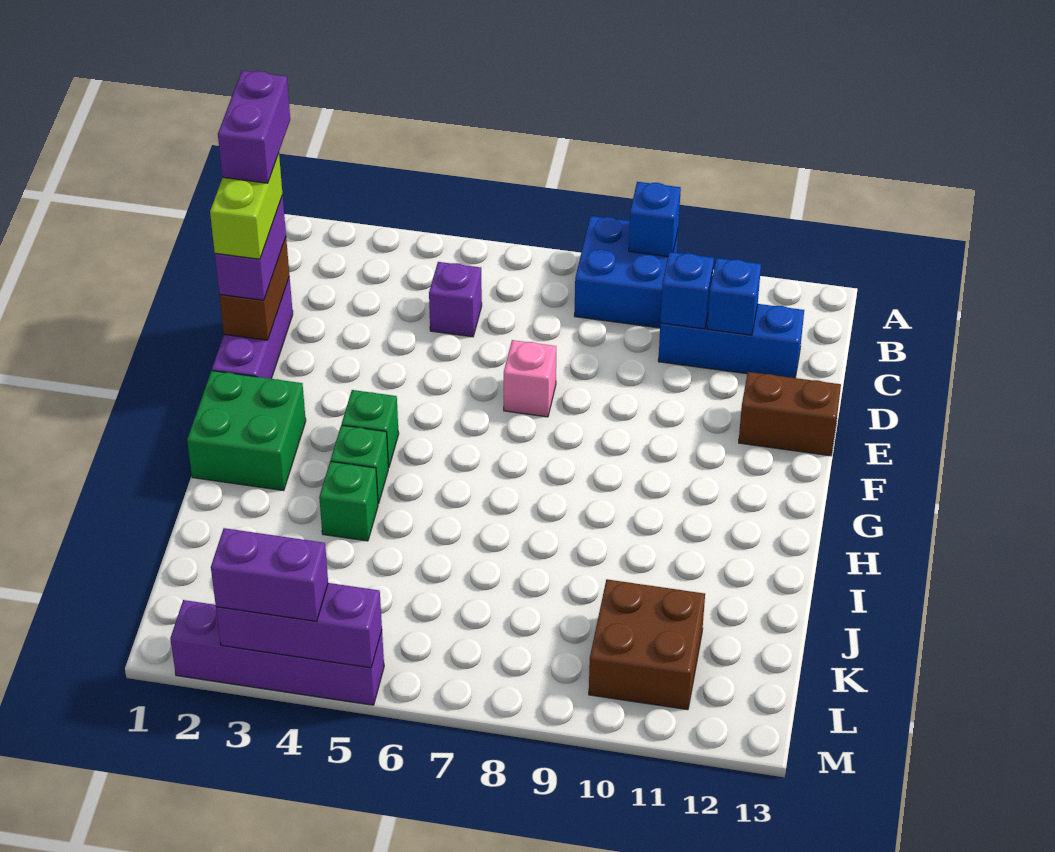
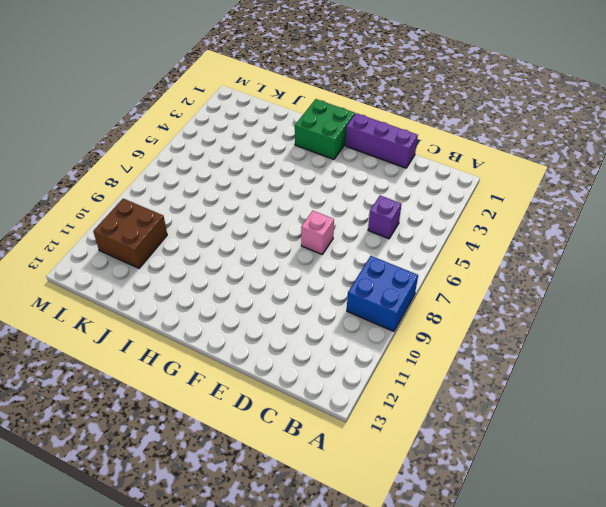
none -> blue 1x3 brick [658,304,804,378]
none -> brown 1x2 brick [739,372,841,456]
none -> green 1x1 brick [342,390,399,468]

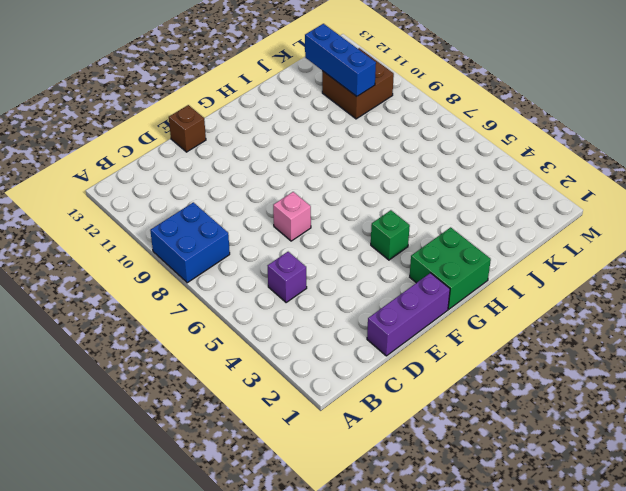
brown 1x1 brick [169,105,206,152] -> brown 1x2 brick [739,372,841,456]
blue 1x3 brick [305,24,376,96] -> blue 1x3 brick moved to [658,304,804,378]
none -> green 1x1 brick [331,425,388,504]
none -> green 1x1 brick [319,461,378,541]
none -> purple 1x4 brick [170,600,384,705]

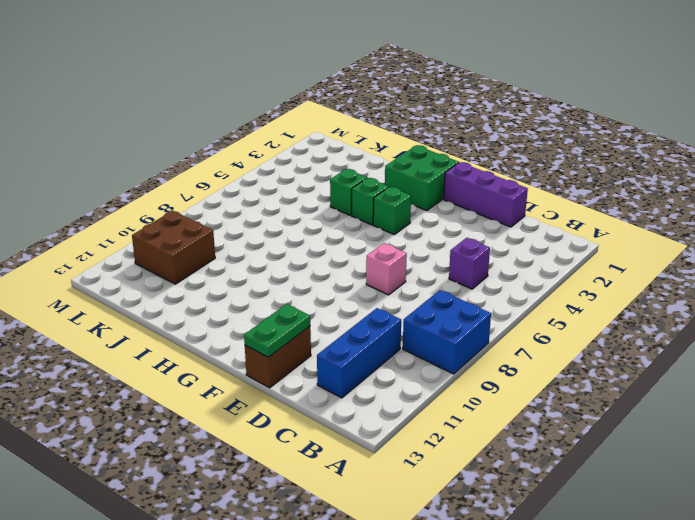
green 1x2 plate [244,304,310,357] -> none
none -> purple 1x4 brick [170,600,384,705]
none -> blue 1x1 brick [629,182,681,257]
none -> blue 1x1 brick [660,252,714,329]

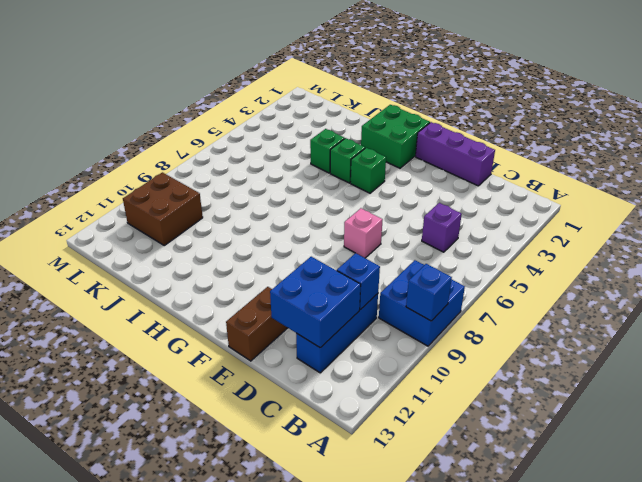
blue 2x2 brick [270,257,361,348] -> blue 1x1 brick [707,258,761,335]
none -> purple 1x4 brick [170,600,384,705]
none -> brown 1x2 brick [219,237,289,340]
none -> purple 1x3 brick [216,583,382,668]

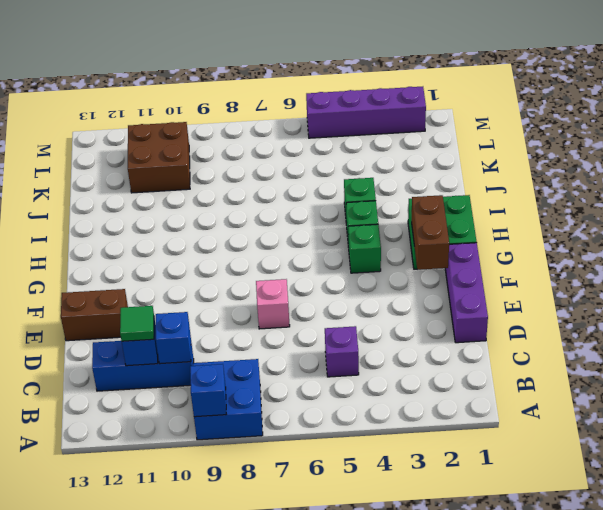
green 1x1 tile [120,306,154,341] -> none
brown 1x2 brick [412,195,449,270] -> brown 1x2 brick moved to [219,237,289,340]
none -> purple 1x3 brick [216,583,382,668]
none -> purple 1x2 brick [215,195,286,300]
none -> purple 1x2 brick [211,528,328,621]

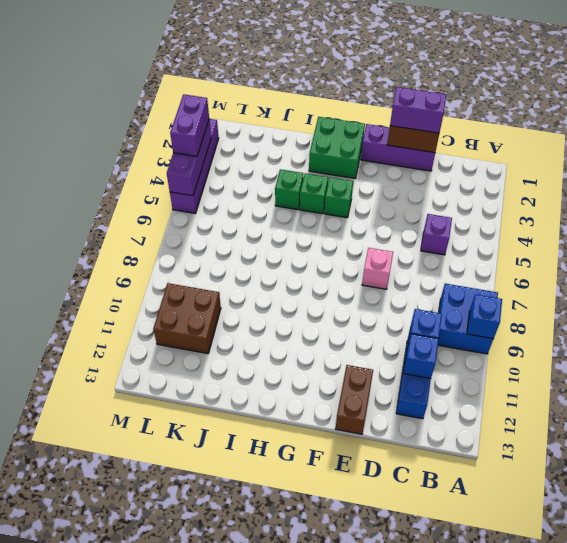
none -> lime 1x2 brick [210,153,282,259]
none -> purple 1x2 brick [218,71,290,183]

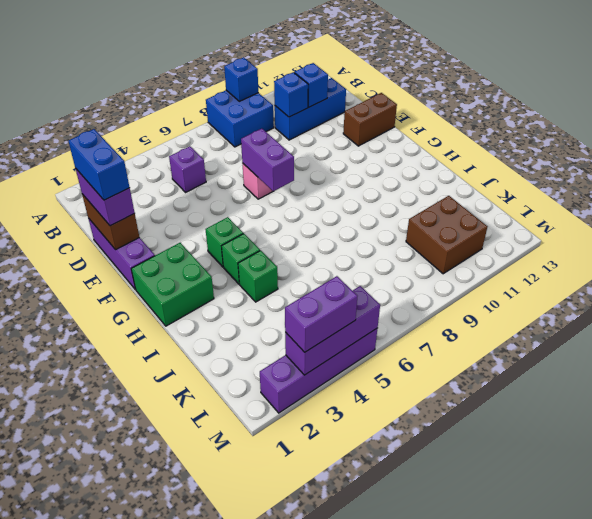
blue 1x2 brick [68,129,130,200] -> lime 1x2 brick [210,153,282,259]
purple 1x2 brick [241,129,294,191] -> purple 1x2 brick moved to [218,71,290,183]

